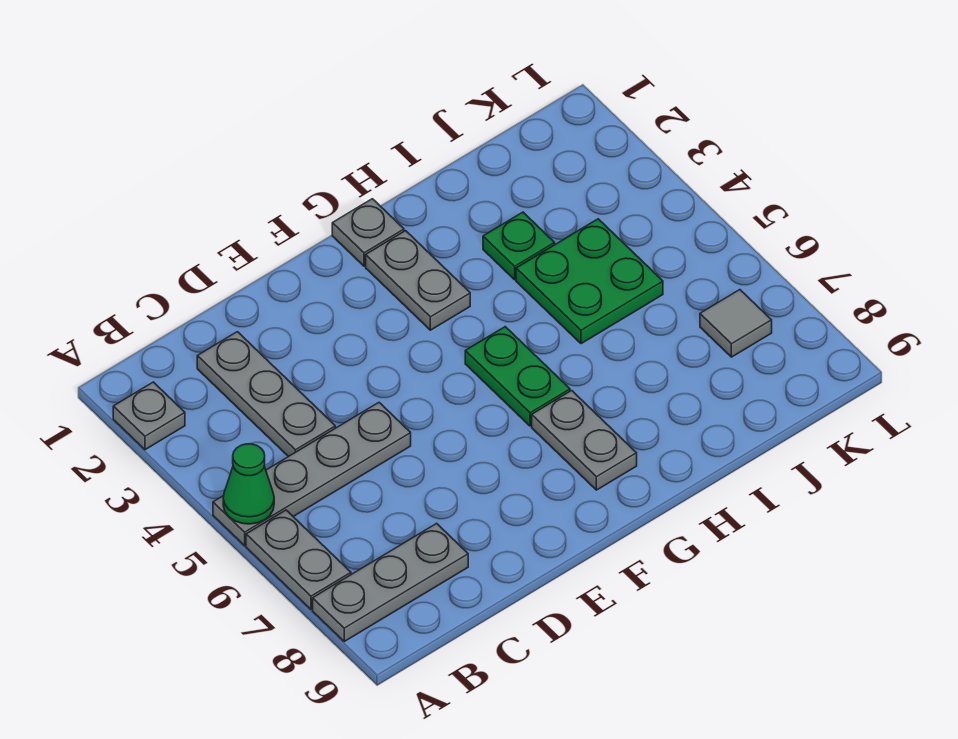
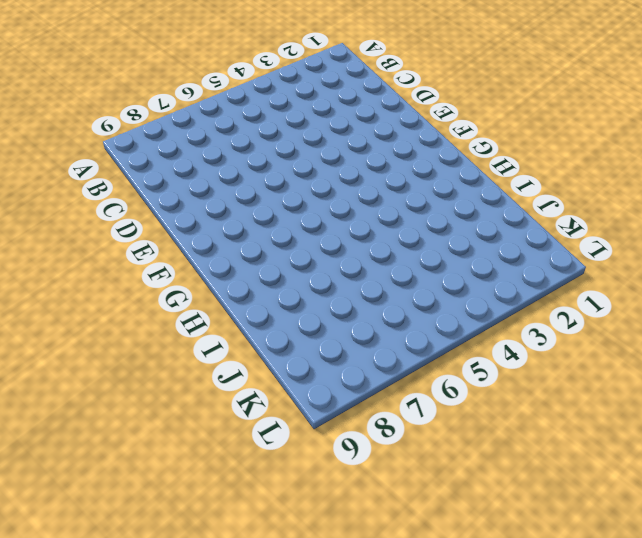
none -> grey 1x1 plate [113,382,185,450]
none -> grey 1x4 plate [213,403,411,546]
none -> grey 1x2 plate [246,510,351,610]

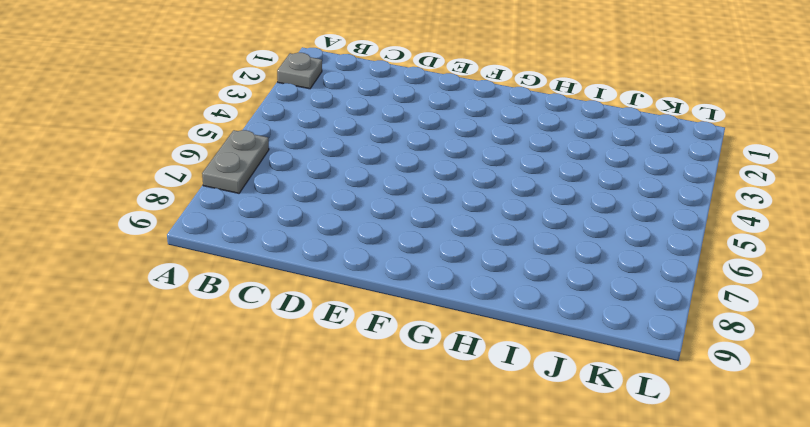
none -> grey 1x4 plate [213,403,411,546]
none -> grey 1x3 plate [313,523,468,641]
none -> grey 1x3 plate [197,332,335,457]

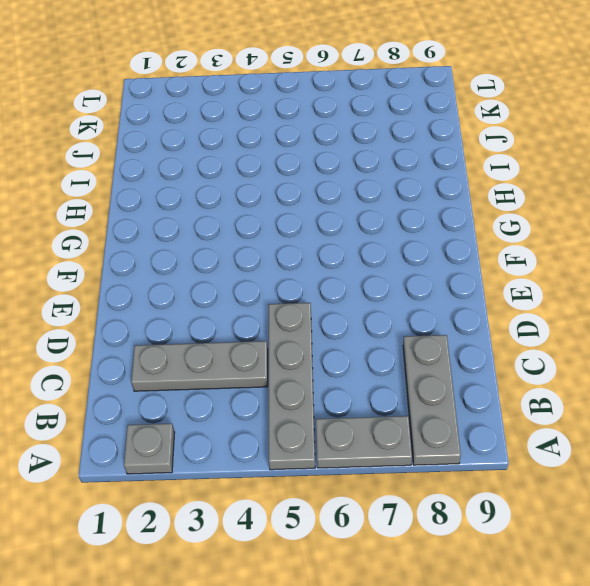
none -> grey 1x1 plate [332,199,404,266]
none -> grey 1x2 plate [366,231,470,330]
none -> green 1x2 plate [465,327,570,426]

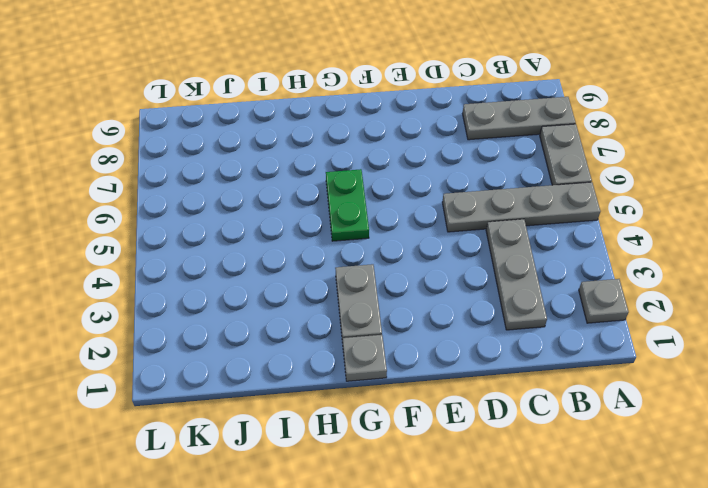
none -> grey 1x2 plate [532,391,637,490]
none -> green 1x1 plate [483,212,555,280]
none -> green 2x2 plate [516,219,663,344]

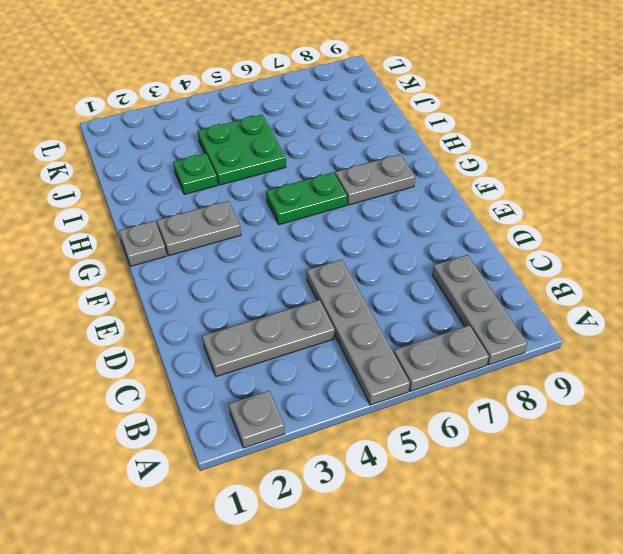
none -> grey 1x1 tile [700,290,772,357]
none -> green 1x1 cone [223,444,274,524]

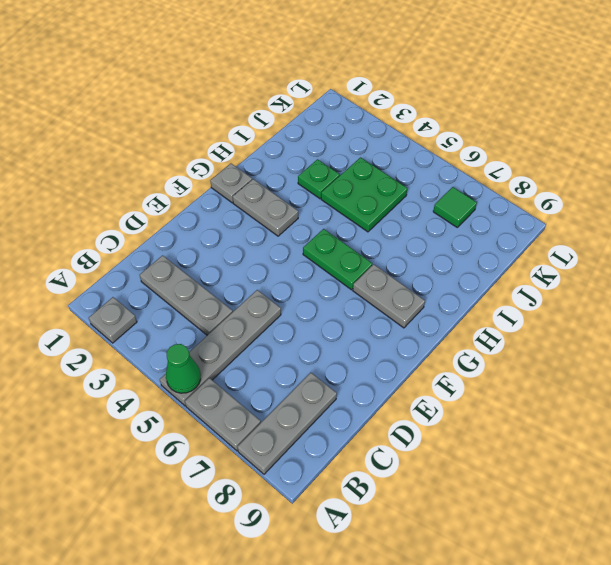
green 1x1 tile [433,187,477,227] -> grey 1x1 tile [700,290,772,357]

